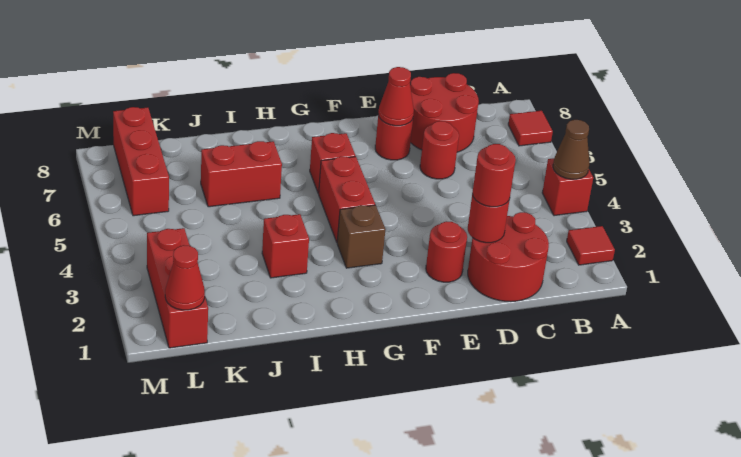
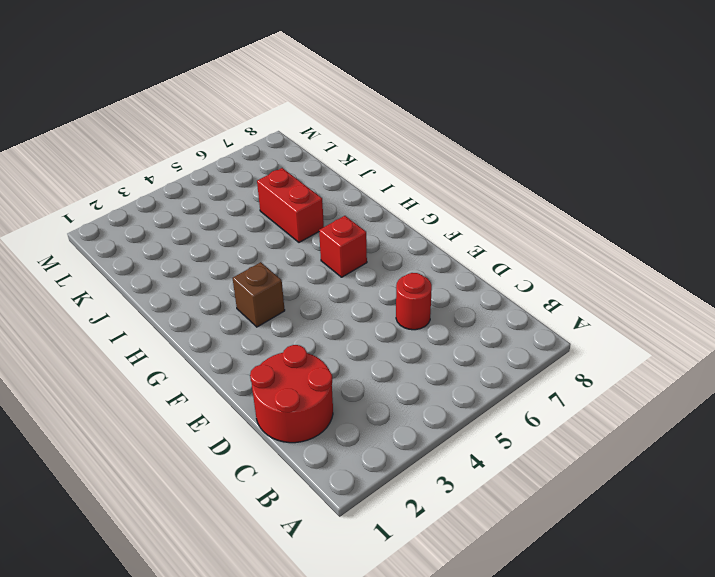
none -> red 1x1 tile [567,226,615,265]
none -> red 1x1 brick [542,158,593,216]
none -> red 1x1 tile [508,111,553,146]

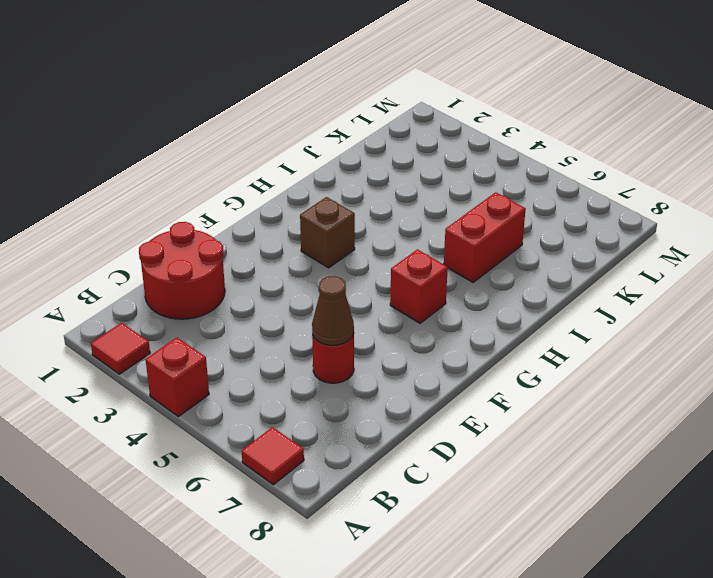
brown 1x1 cone [312,276,354,346] -> brown 1x1 cone moved to [553,120,590,179]
none -> red 2x2 round brick [410,73,479,152]
none -> red 1x1 round brick [426,221,467,282]
none -> red 1x1 round brick [375,115,413,160]

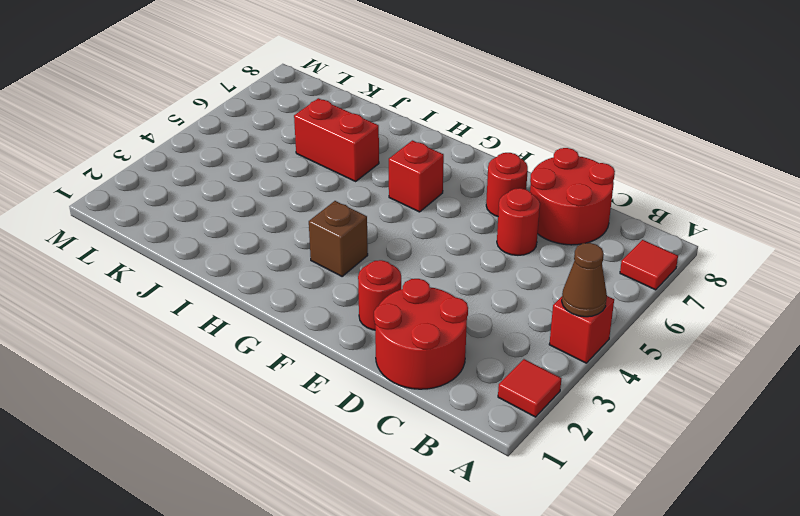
none -> red 1x2 brick [318,157,375,242]
none -> red 1x1 brick [262,214,309,278]
none -> red 1x3 brick [147,228,208,348]

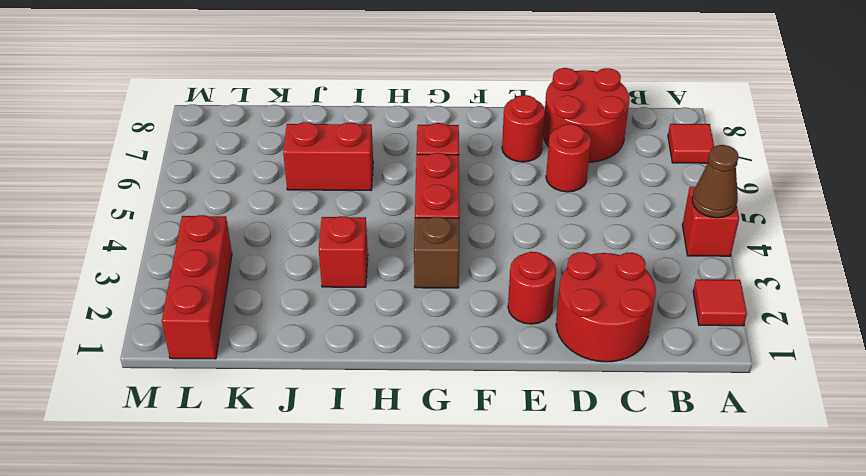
none -> red 1x3 brick [113,107,169,216]
none -> red 1x1 round brick [468,194,510,243]
none -> red 1x1 cone [378,67,414,126]

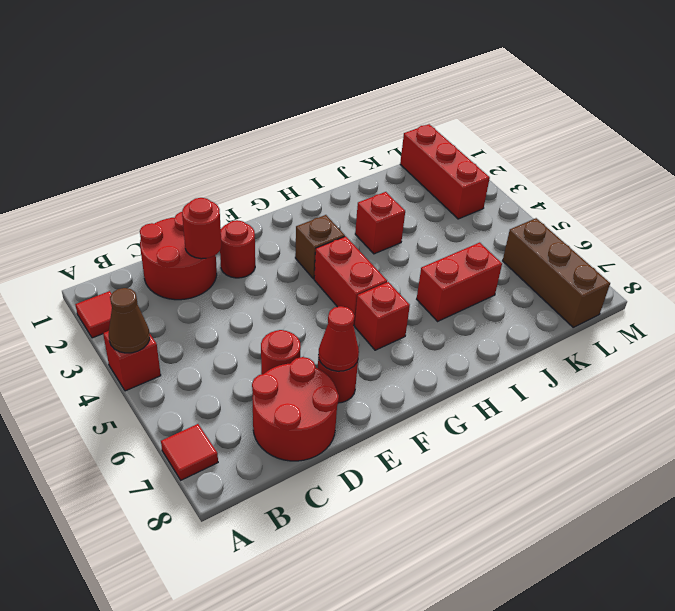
brown 1x3 brick [503,218,610,327] -> red 1x3 brick [113,107,169,216]
none -> red 1x1 cone [165,245,205,310]
none -> red 1x1 round brick [472,144,516,207]

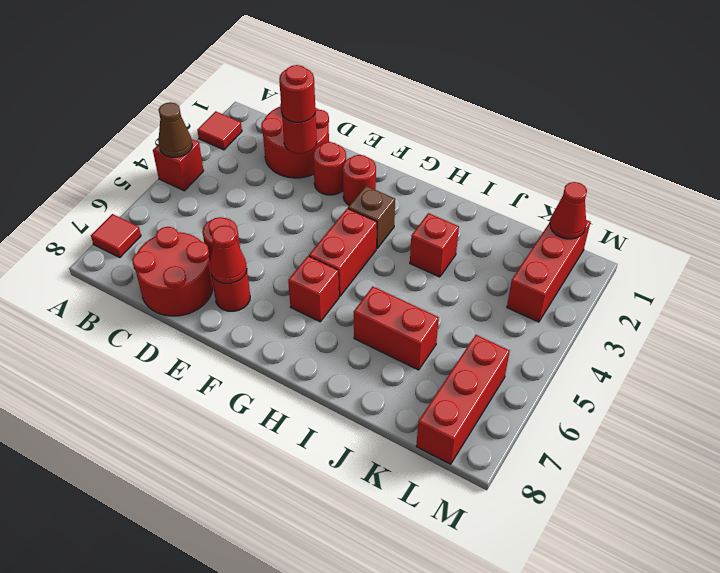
red 1x1 round brick [343,155,376,205] -> none

